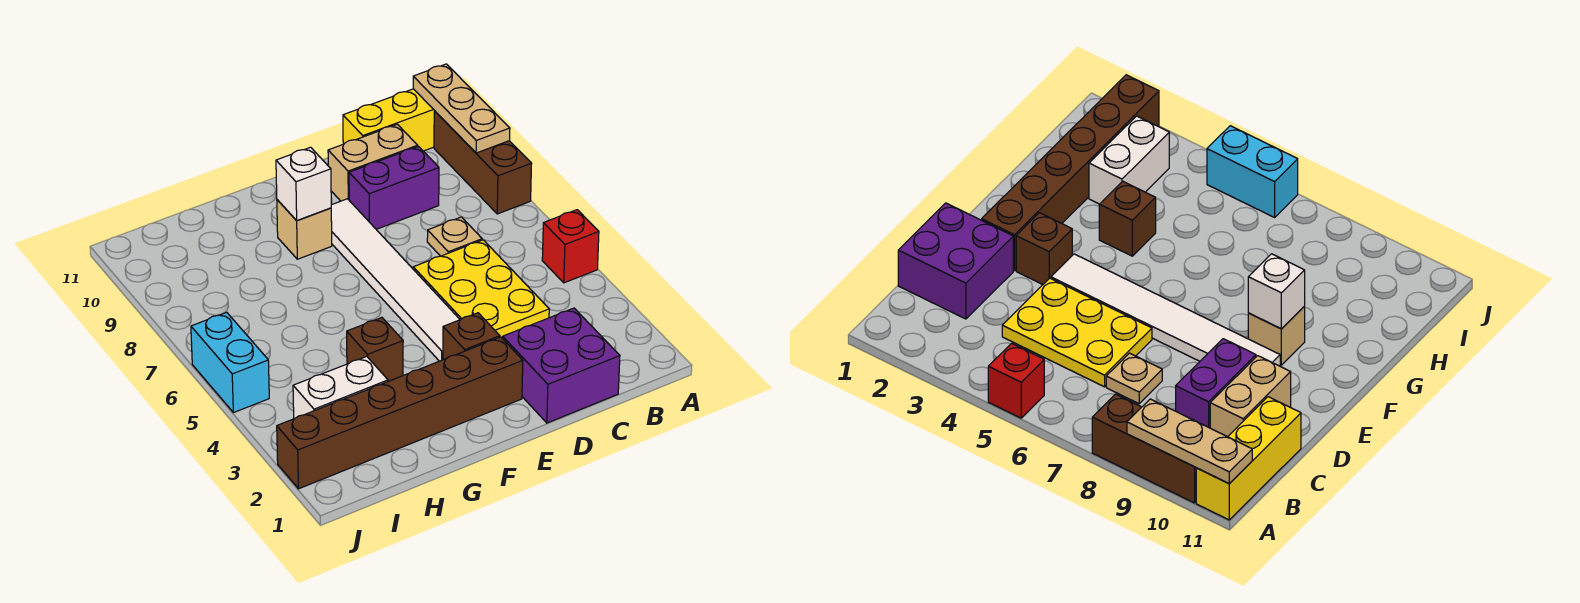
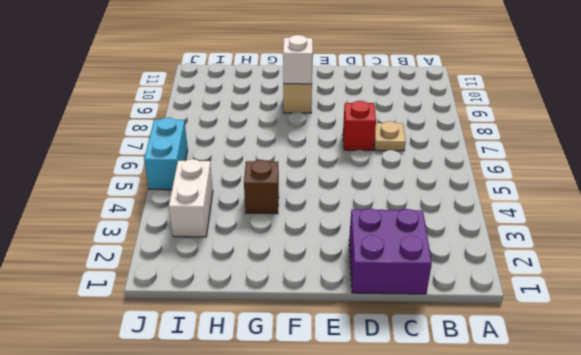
red 1x1 brick [343,101,376,150] -> red 1x1 brick moved to [542,210,599,283]
white 1x2 brick [169,159,213,237] -> white 1x2 brick turned to [293,356,388,419]
none -> brown 1x3 brick [434,111,532,214]
none -> yellow 1x3 brick [343,89,435,151]
none -> yellow 2x3 plate [413,240,549,339]

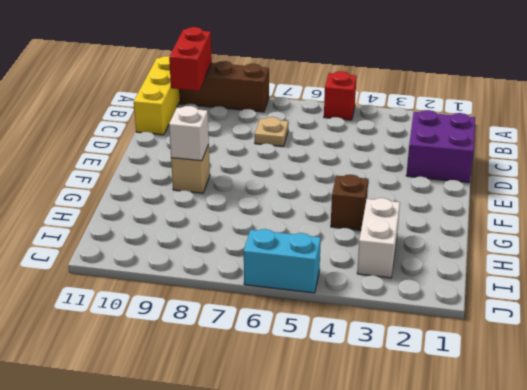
red 1x2 brick [169,27,212,91] -> tan 1x3 plate [413,64,510,153]
none -> yellow 2x3 plate [413,240,549,339]
none -> purple 1x2 brick [349,146,439,229]
none -> tan 1x2 brick [328,124,418,201]

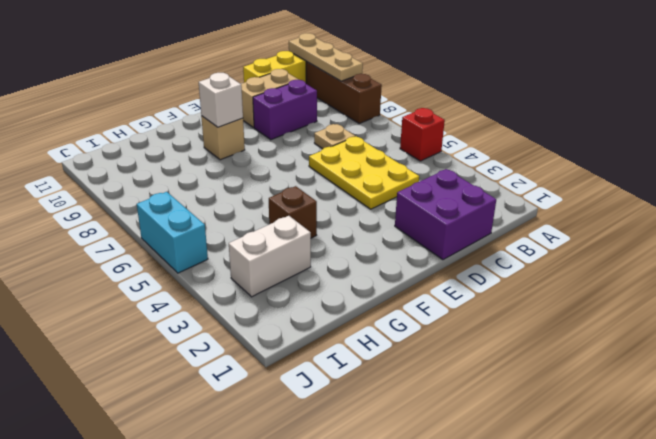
none -> brown 1x6 brick [277,337,523,489]
none -> brown 1x1 brick [443,313,500,360]
none -> white 1x6 tile [331,199,460,361]

